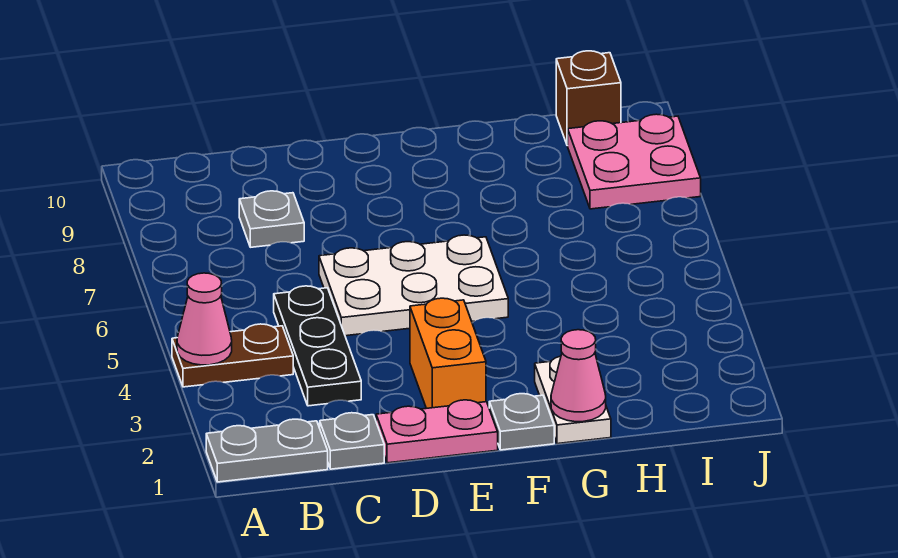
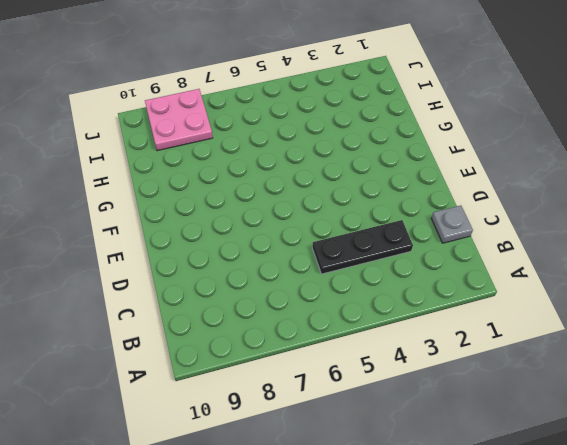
none -> grey 1x2 plate [206,419,328,482]
none -> brown 1x2 plate [172,324,293,387]
none -> grey 1x1 plate [239,191,304,247]

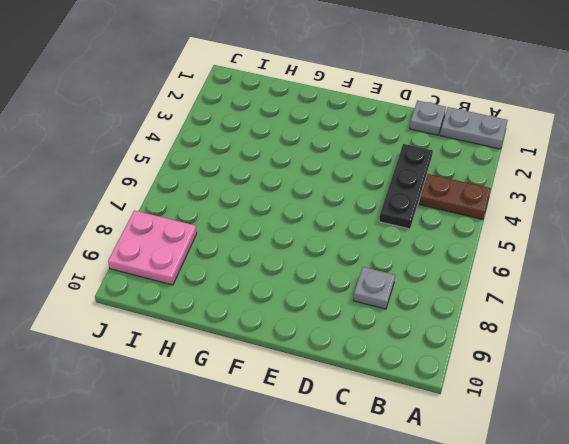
none -> pink 1x2 plate [376,400,498,463]
none -> white 2x3 plate [319,235,508,336]
none -> orange 1x2 brick [410,298,486,408]

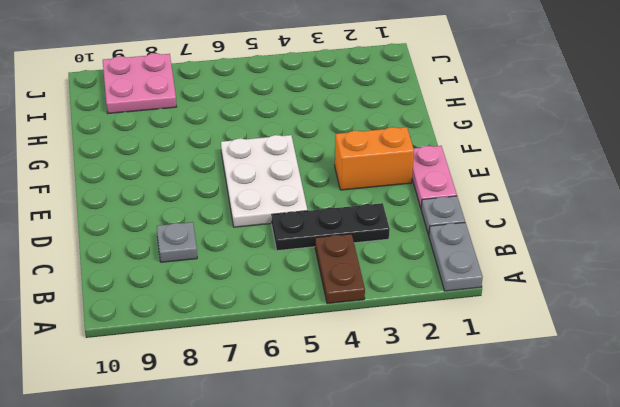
none -> grey 1x1 plate [489,394,554,450]
none -> white 1x2 plate [535,356,611,444]
none -> brown 1x1 brick [556,51,621,146]

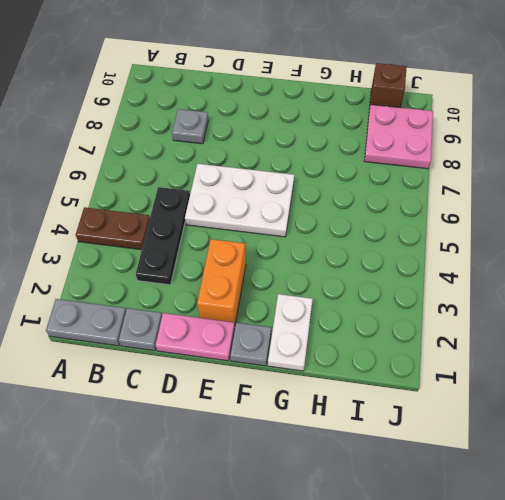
none -> pink 1x1 cone [177,273,232,365]
none -> pink 1x1 cone [551,330,606,422]

